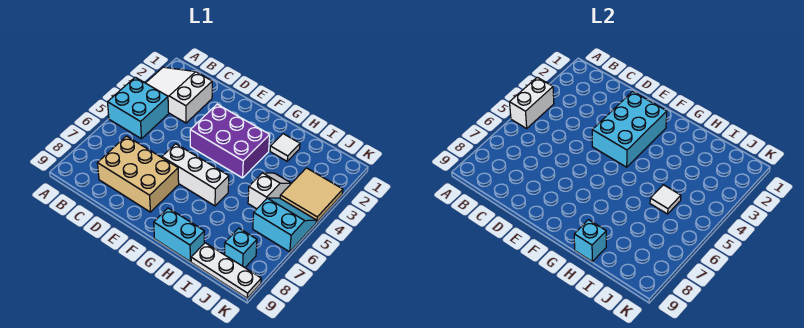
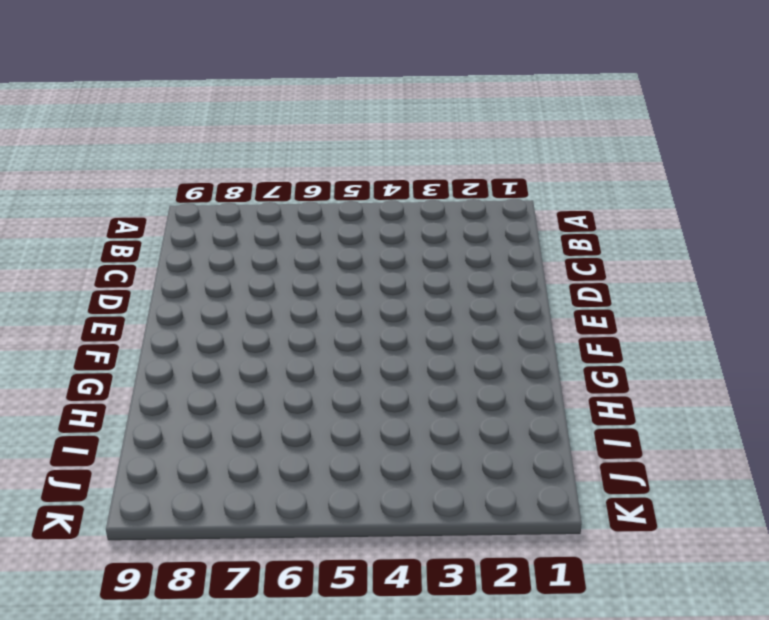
none -> white 2x3 slope [146,67,212,123]
none -> cyan 2x2 brick [108,77,169,139]
none -> tan 2x3 brick [97,136,179,212]

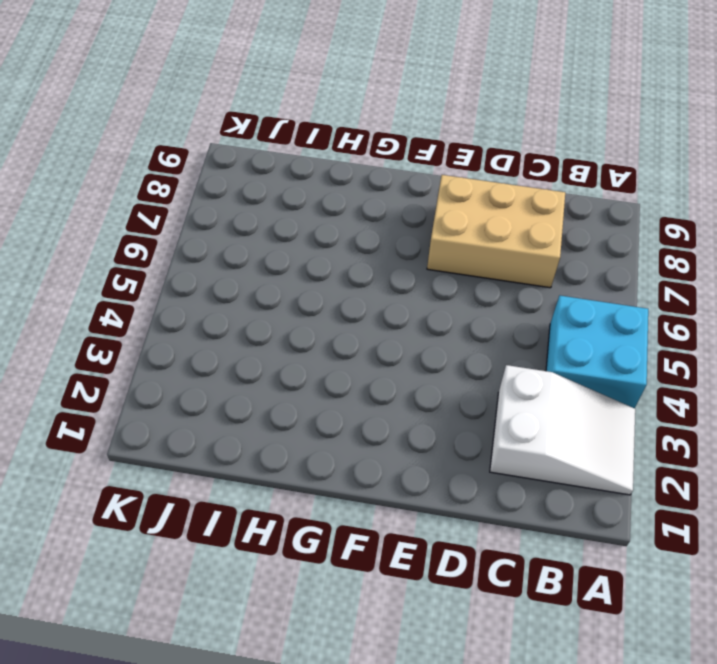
none -> purple 2x3 brick [190,104,270,178]
none -> white 1x3 brick [162,144,229,206]
none -> cyan 1x2 brick [154,208,204,261]

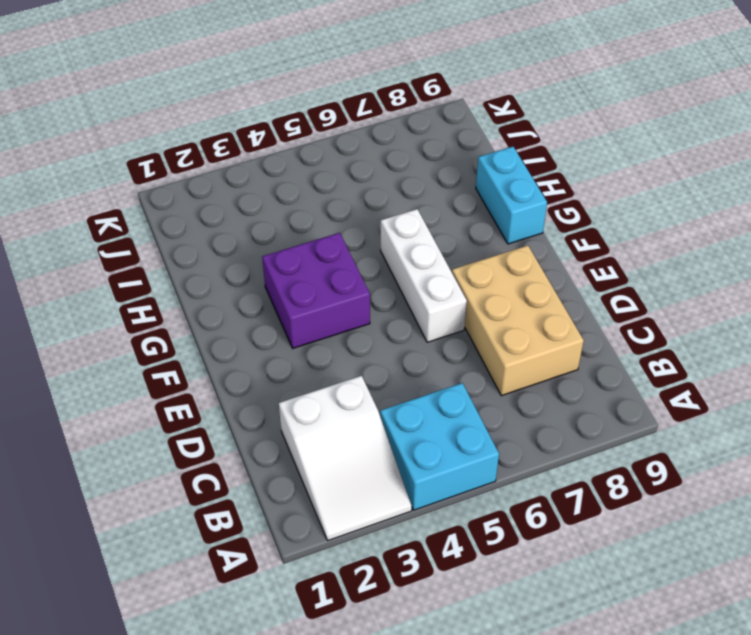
purple 2x2 brick [262,233,370,348] -> purple 2x3 brick [190,104,270,178]
none -> white 1x1 tile [270,134,300,161]
none -> white 1x2 slope [248,173,291,209]
none -> white 1x3 plate [191,243,261,298]

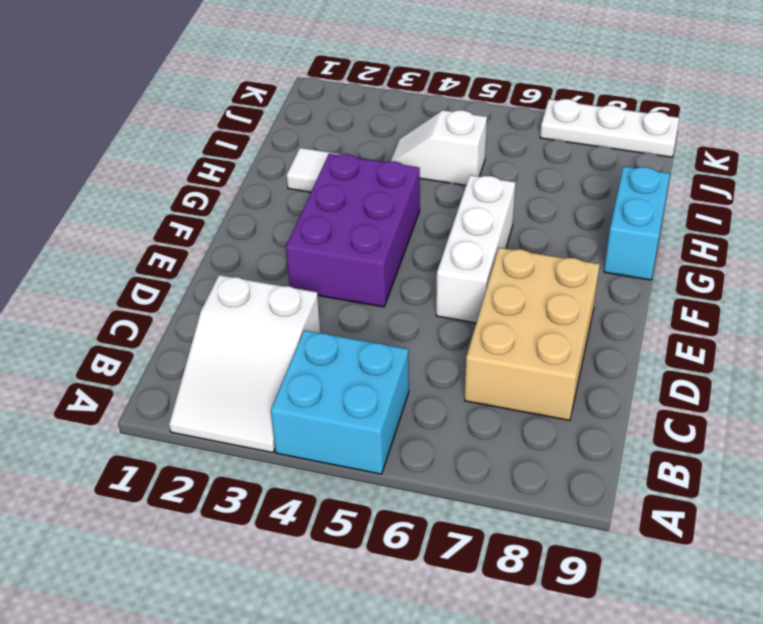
white 1x3 plate [540,99,679,157] -> white 1x3 plate turned to [191,243,261,298]
none -> tan 2x2 tile [280,168,343,222]
none -> cyan 2x2 slope [253,198,316,252]
none -> cyan 1x1 brick [225,228,257,267]

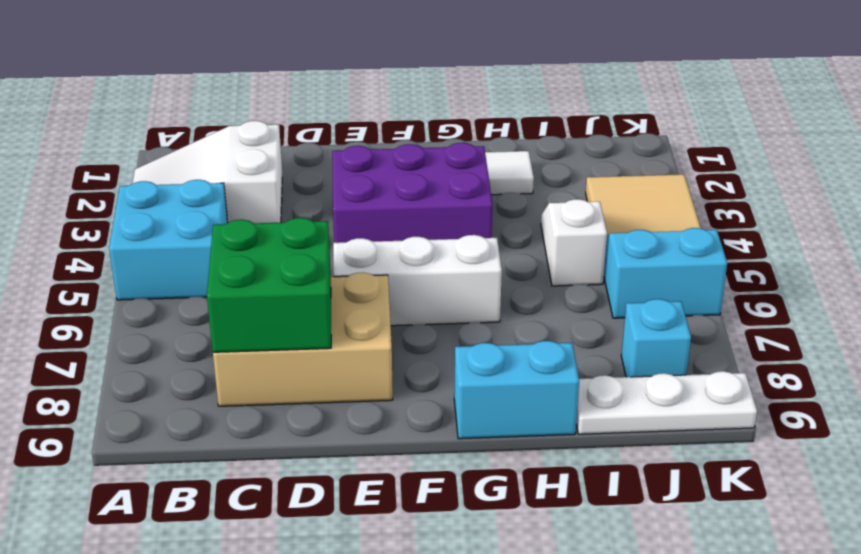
green 2x2 brick [207,218,331,352] -> none
none -> white 1x2 brick [510,77,554,128]
none -> cyan 2x3 brick [592,92,667,167]
none -> cyan 1x1 brick [574,220,606,261]

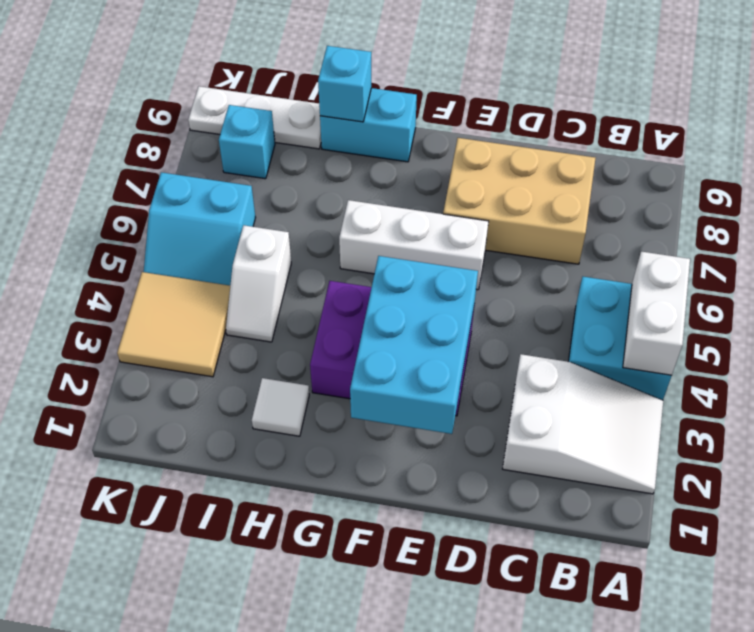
none -> white 1x1 tile [650,185,681,214]

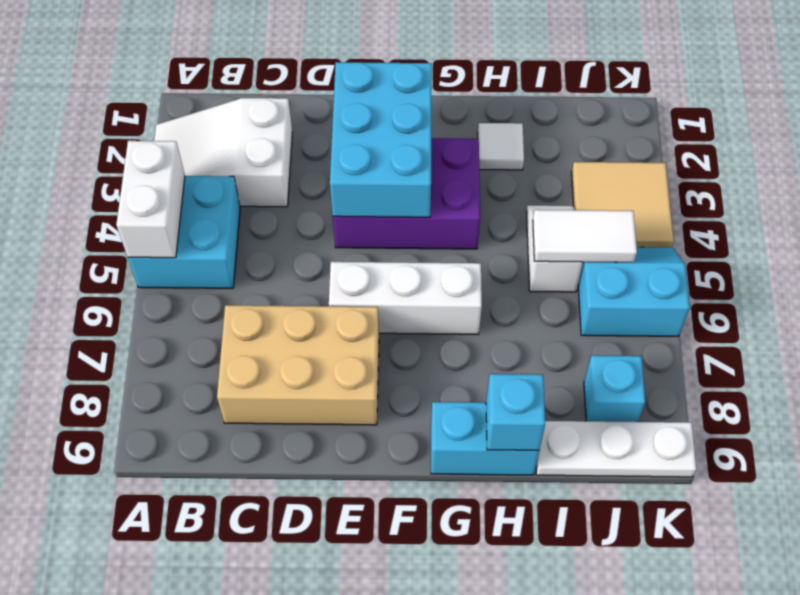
white 1x2 tile [533,210,637,262] -> white 1x1 tile [650,185,681,214]

